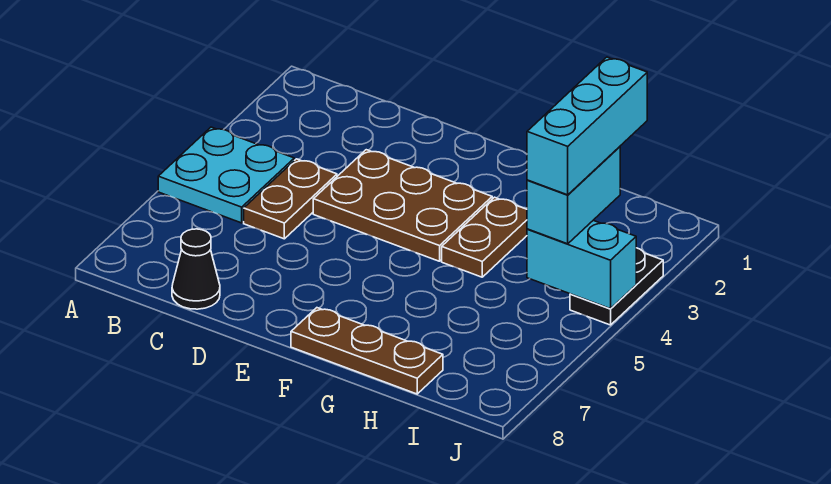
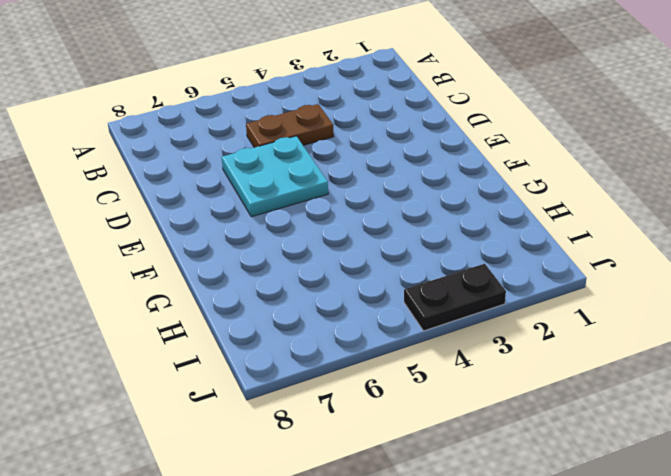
cyan 2x2 plate [222,136,328,217] -> cyan 2x2 plate moved to [158,127,294,223]
none -> black 1x1 cone [172,229,220,309]
none -> brown 2x3 plate [313,150,492,261]

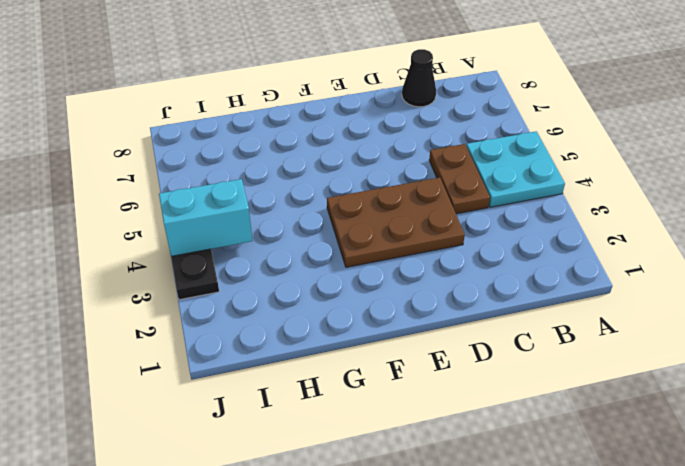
none -> brown 1x3 plate [291,308,443,394]
none -> brown 1x2 plate [442,197,527,277]

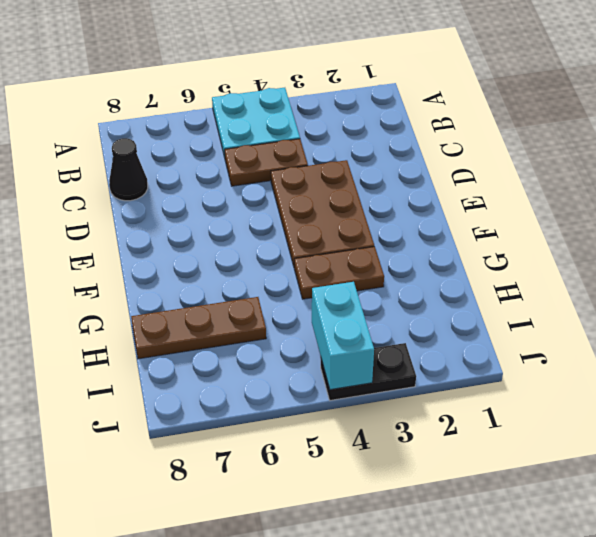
brown 1x3 plate [131,297,266,359] -> brown 1x3 plate turned to [291,308,443,394]
none -> cyan 1x2 brick [527,147,620,244]
none -> cyan 1x3 brick [527,57,647,195]

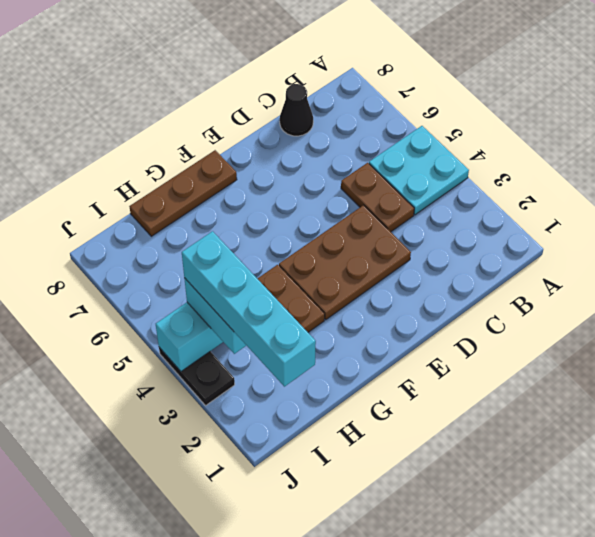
cyan 1x4 brick [182,231,316,387] -> cyan 1x3 brick [527,57,647,195]

